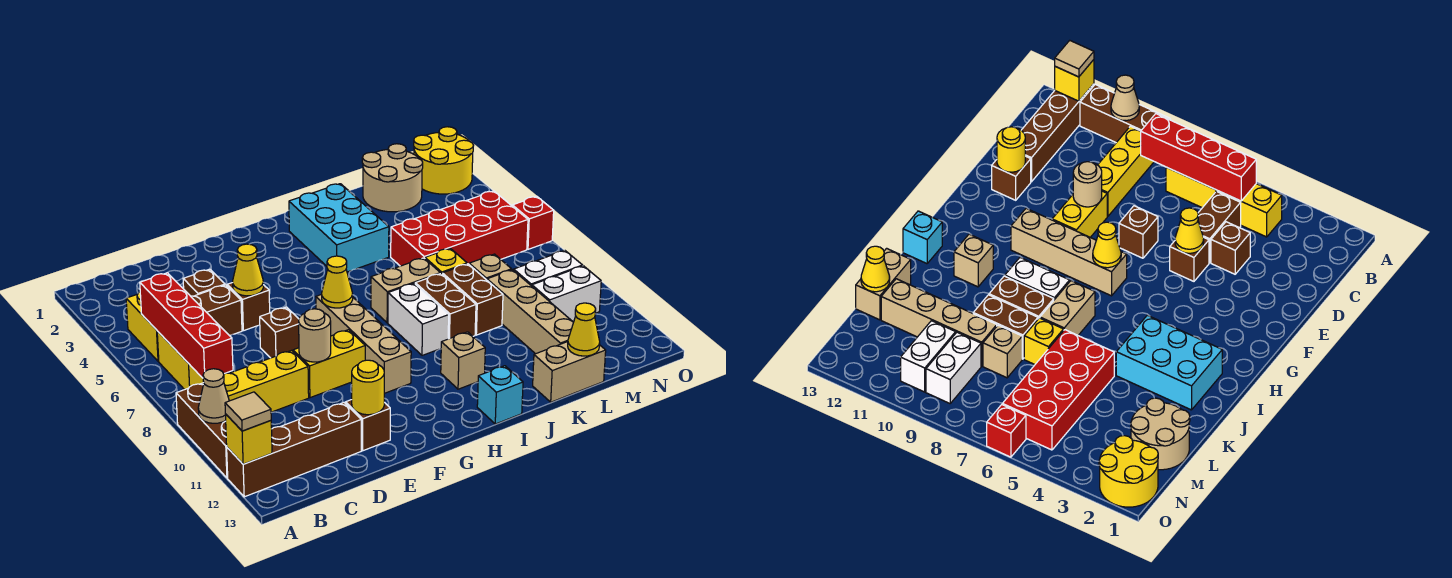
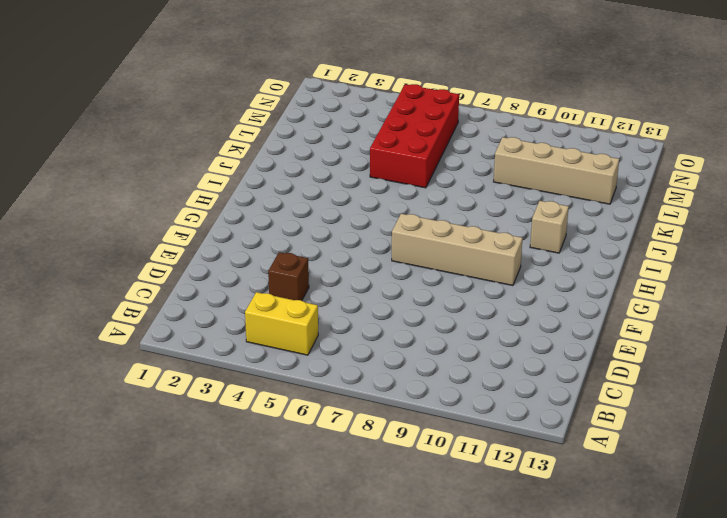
none -> brown 1x3 brick [176,383,228,478]
none -> brown 1x4 brick [227,403,361,497]
none -> yellow 1x2 brick [157,331,204,390]
none -> yellow 1x3 brick [224,350,309,412]

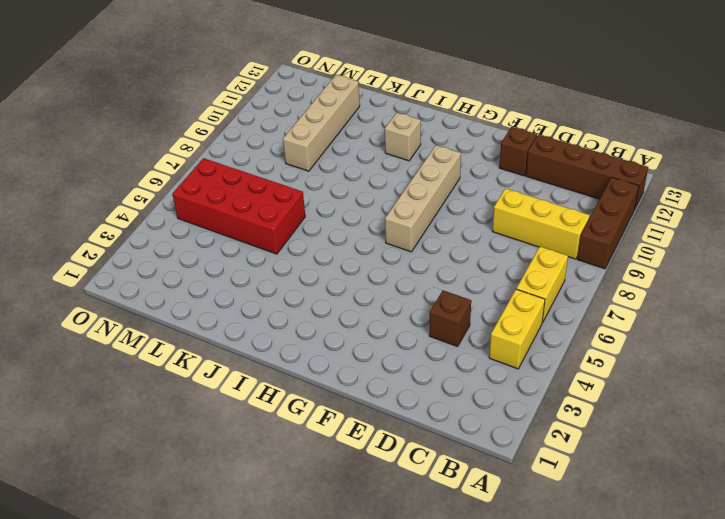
none -> brown 1x2 brick [191,285,242,336]
none -> brown 1x1 brick [227,283,270,331]
none -> brown 1x1 brick [260,307,299,358]
none -> yellow 1x2 brick [293,330,365,398]

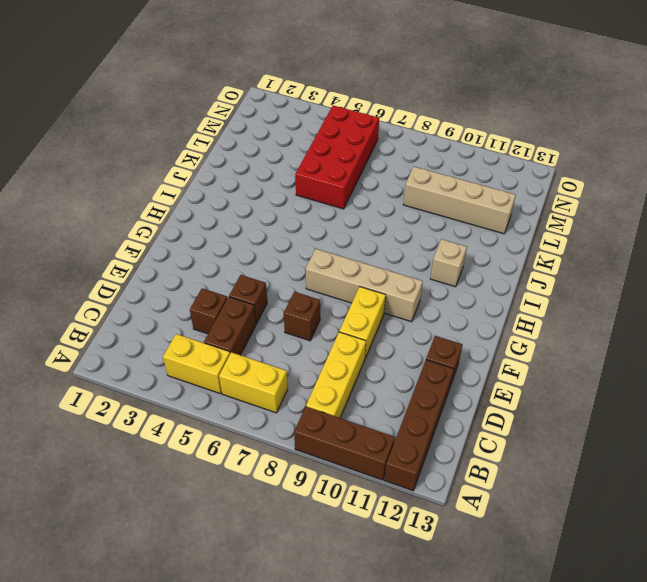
none -> cyan 2x3 brick [289,184,389,272]
none -> tan 1x2 brick [371,258,440,323]
none -> white 1x2 brick [388,283,449,355]
none -> cyan 1x1 brick [477,366,523,424]

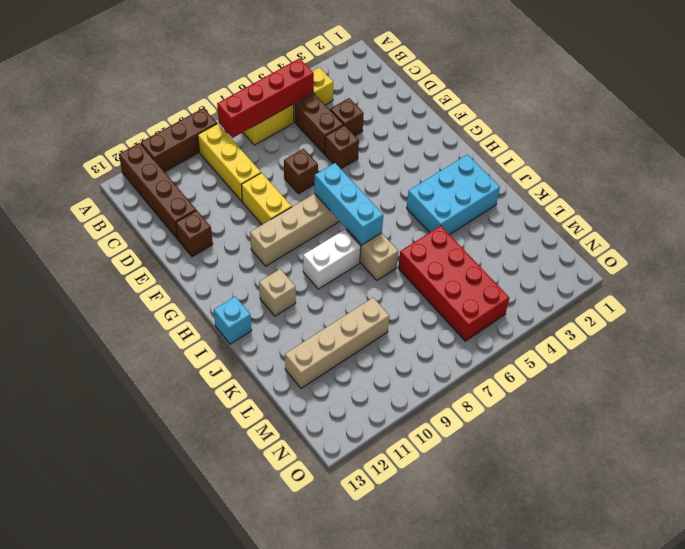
cyan 1x3 brick [315,163,383,245] -> yellow 1x1 cone [322,256,353,308]
none -> brown 1x2 brick [415,274,476,339]
none -> yellow 1x1 brick [425,248,467,274]
none -> brown 1x2 brick [442,264,503,335]
none -> tan 1x2 brick [533,342,606,402]

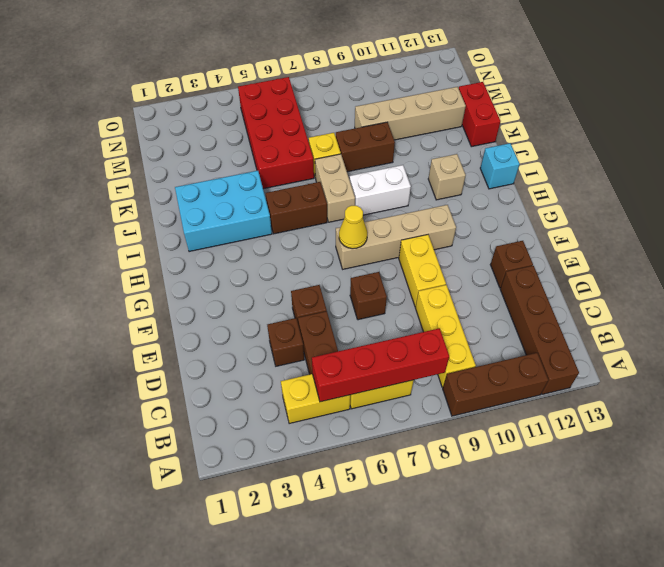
brown 1x2 brick [266,182,327,234] -> brown 1x2 brick moved to [415,274,476,339]
red 1x2 brick [459,82,501,147] -> tan 1x2 brick [533,342,606,402]
none -> tan 2x2 round brick [362,144,423,212]
none -> tan 1x1 brick [469,254,512,280]
none -> white 1x2 brick [514,250,583,286]
none -> white 1x2 brick [532,266,601,322]

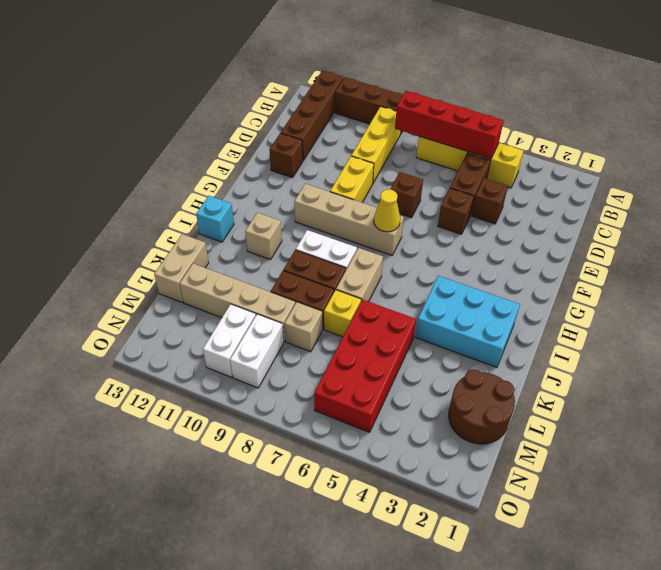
brown 2x2 round brick [449,369,515,444] -> tan 2x2 round brick [362,144,423,212]
none -> yellow 2x2 round brick [414,127,474,194]
none -> red 1x1 brick [512,196,554,249]
none -> tan 1x1 cone [198,369,229,423]
none -> yellow 1x1 brick [225,414,272,464]

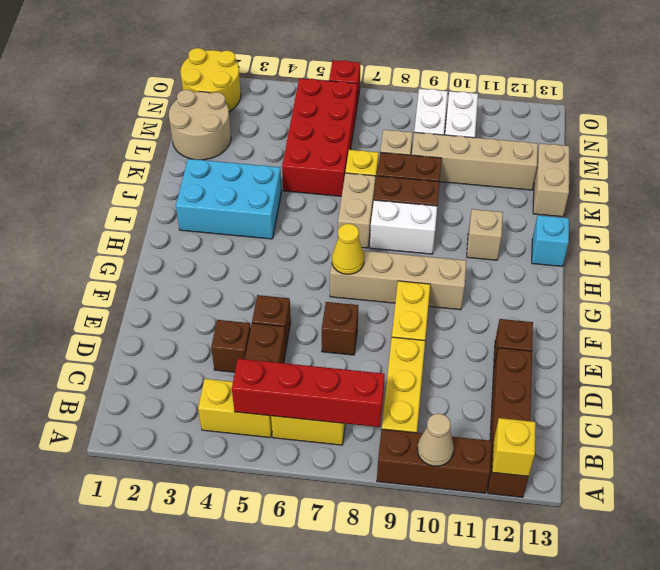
none -> yellow 1x1 cone [233,244,263,296]
none -> tan 1x1 round brick [299,309,331,362]
none -> yellow 1x1 round brick [352,360,384,415]
none -> yellow 1x1 cone [568,303,600,356]

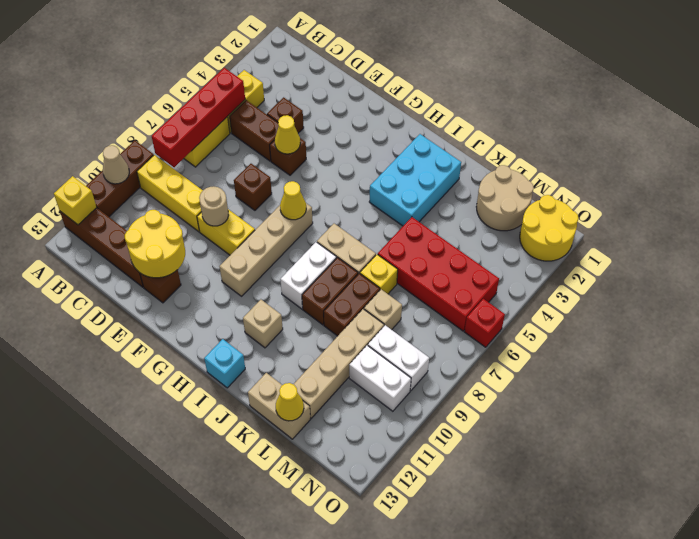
yellow 2x2 round brick [125,210,185,278] -> yellow 1x1 round brick [352,360,384,415]
none -> tan 1x1 tile [225,392,271,431]

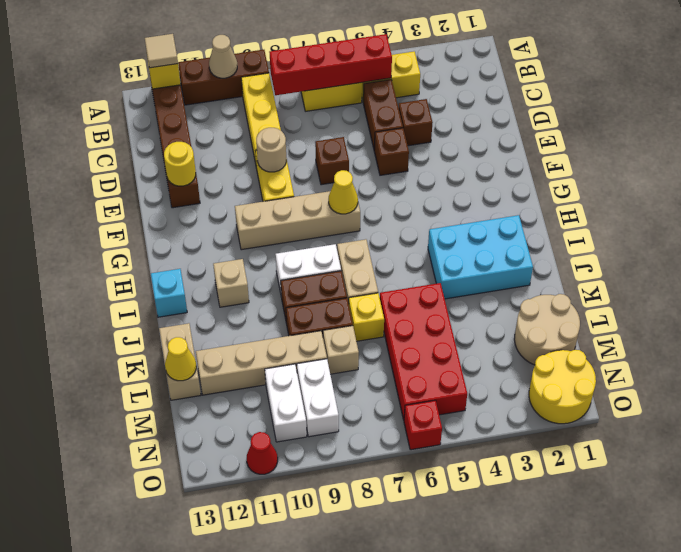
red 1x1 cone [247,432,278,474] -> none
none -> yellow 1x1 cone [233,244,263,296]

